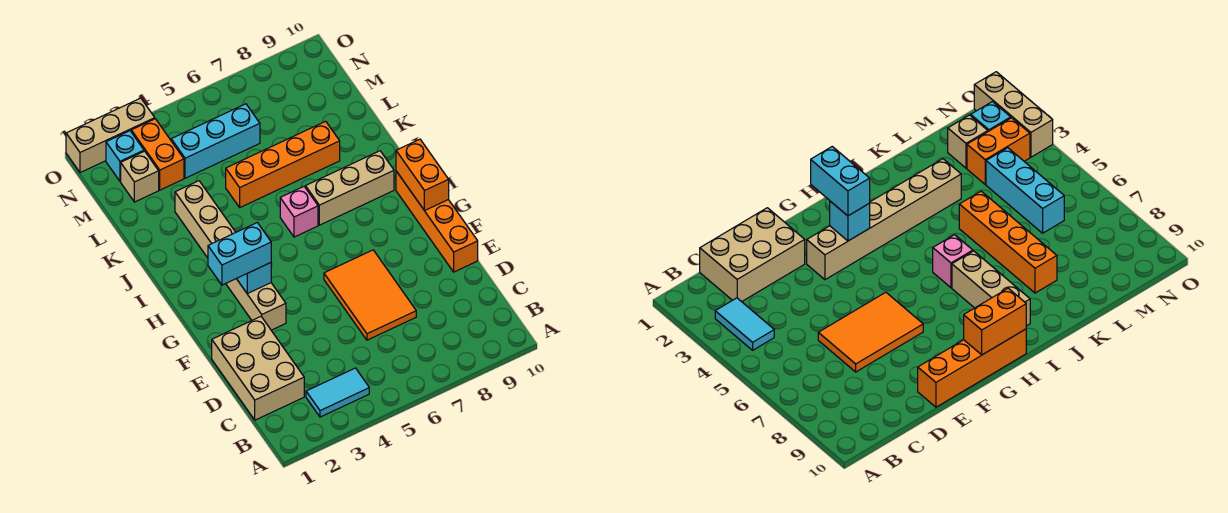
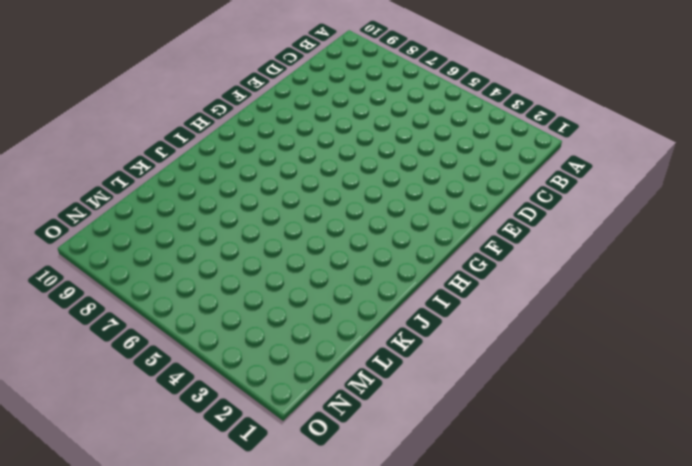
none -> cyan 1x2 tile [306,368,369,417]
none -> tan 2x3 brick [212,317,304,420]
none -> orange 2x3 tile [324,250,416,340]

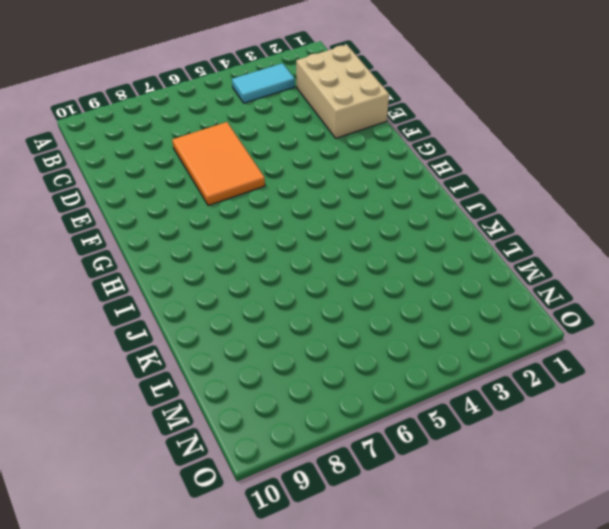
none -> orange 1x4 brick [396,171,478,272]
none -> tan 1x6 brick [175,181,286,330]
none -> pink 1x1 brick [280,187,318,237]

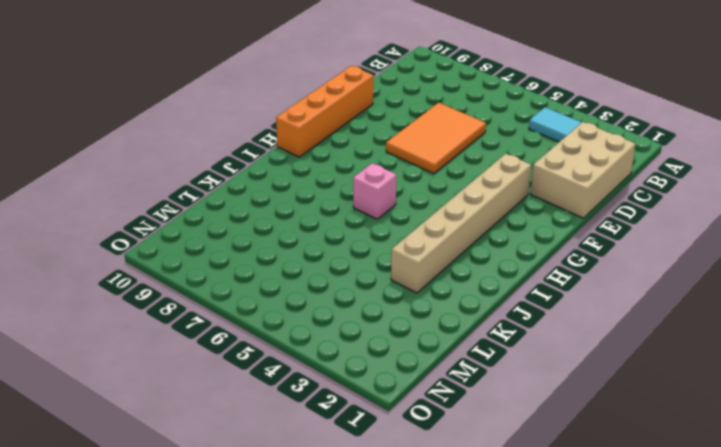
none -> tan 1x3 brick [306,151,394,225]
none -> orange 1x4 brick [226,121,340,207]
none -> tan 1x1 brick [121,151,159,202]

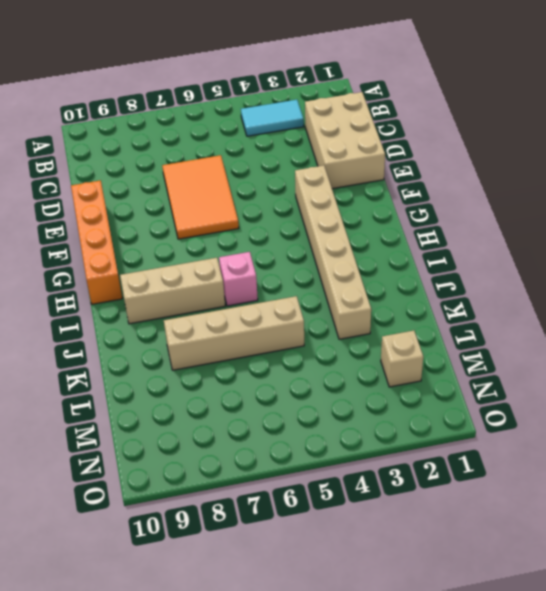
tan 1x4 brick [164,296,304,370] -> orange 1x4 brick [226,121,340,207]
none -> orange 1x2 brick [131,119,184,190]
none -> cyan 1x3 brick [171,104,260,178]
none -> cyan 1x1 brick [106,131,144,181]

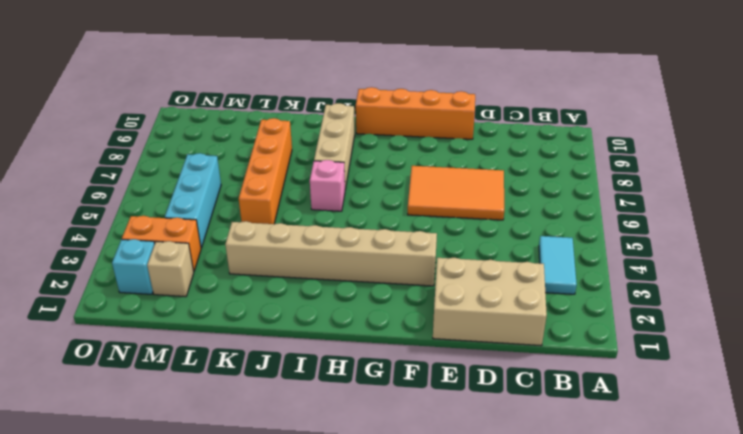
none -> tan 1x3 brick [66,98,155,173]
none -> cyan 1x1 brick [237,263,271,293]
none -> orange 1x2 brick [396,139,449,211]

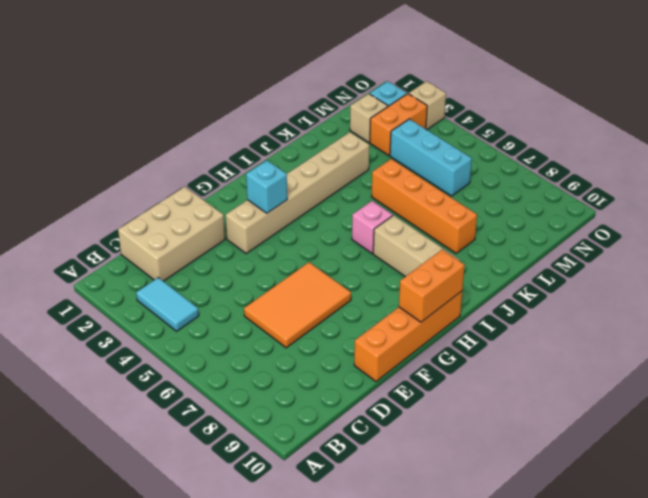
tan 1x1 brick [409,81,446,130] -> tan 1x3 brick [66,98,155,173]
none -> cyan 1x2 brick [208,223,271,285]

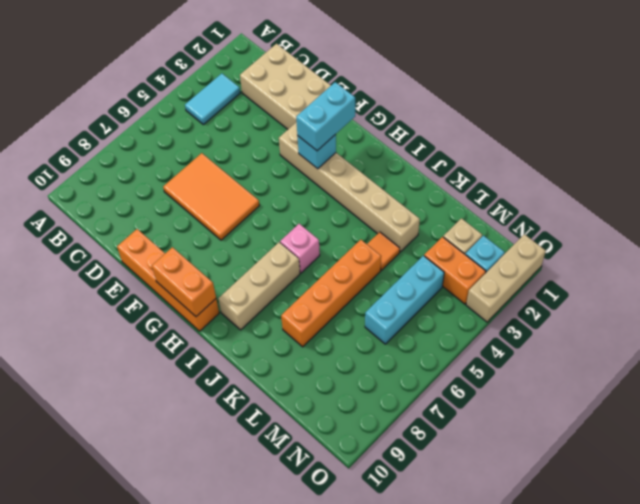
orange 1x1 tile [367,232,400,270] -> none

